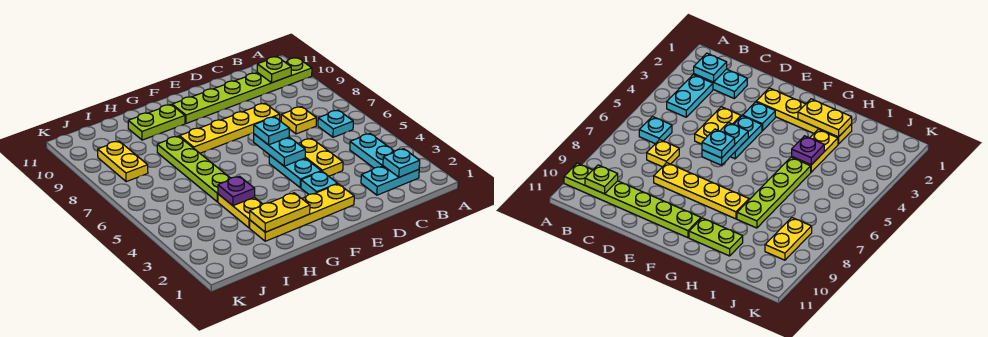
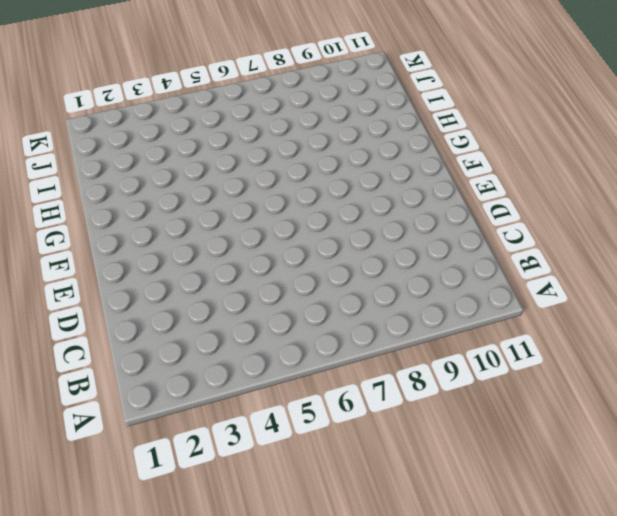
none -> lime 1x6 plate [172,58,312,123]
none -> cyan 1x2 plate [361,166,419,195]
none -> cyan 1x2 plate [350,134,394,168]

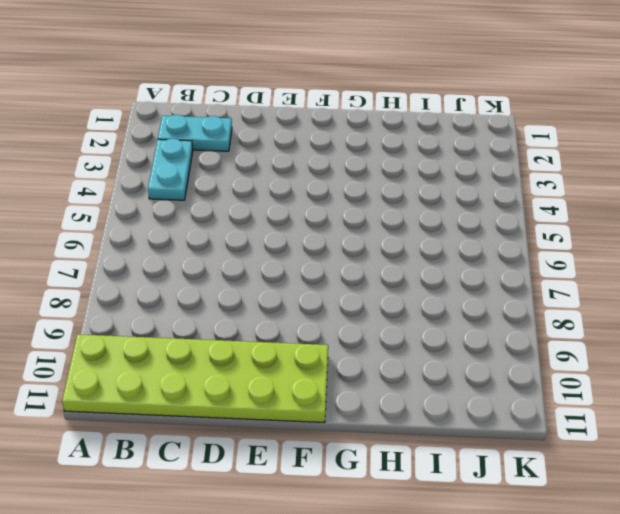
lime 2x6 plate [62,334,328,423] -> lime 1x6 plate [172,58,312,123]
none -> cyan 1x1 plate [318,110,353,137]
none -> yellow 1x1 plate [281,107,316,134]
none -> yellow 1x2 plate [298,138,343,176]

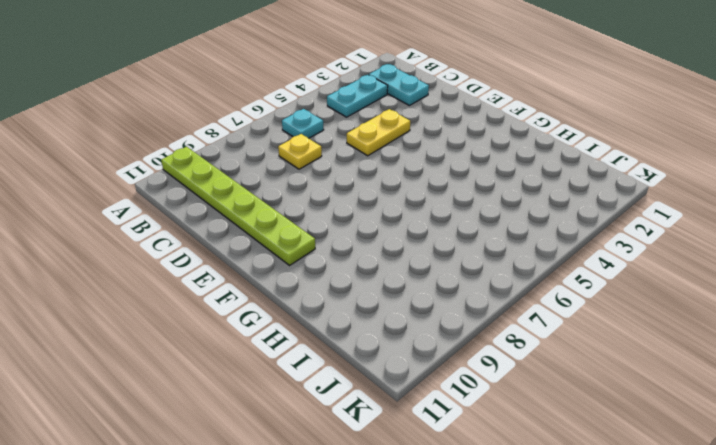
none -> yellow 1x4 plate [179,103,280,153]
none -> yellow 1x4 plate [250,184,354,241]
none -> cyan 1x1 plate [301,171,338,194]

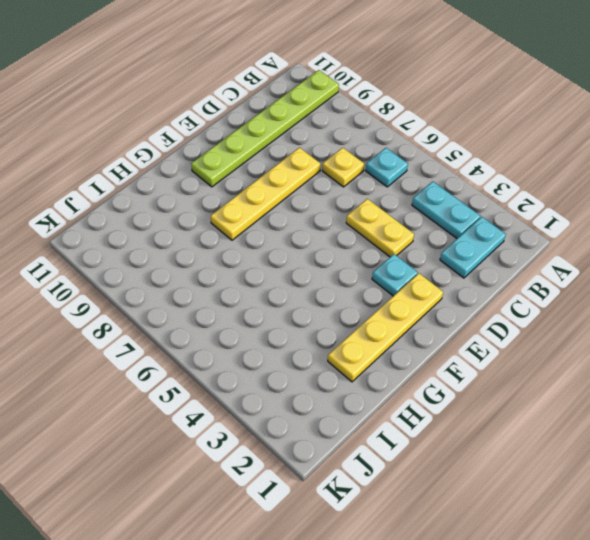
none -> cyan 1x2 plate [269,155,321,188]
none -> lime 1x2 plate [128,105,185,140]
none -> yellow 1x2 plate [218,194,262,228]

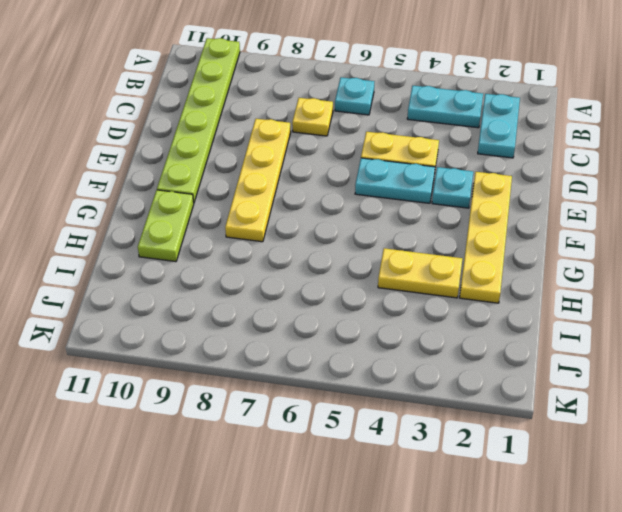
none -> lime 1x4 plate [157,136,230,202]
none -> yellow 1x2 plate [98,141,148,182]
none -> cyan 1x1 plate [383,149,420,177]

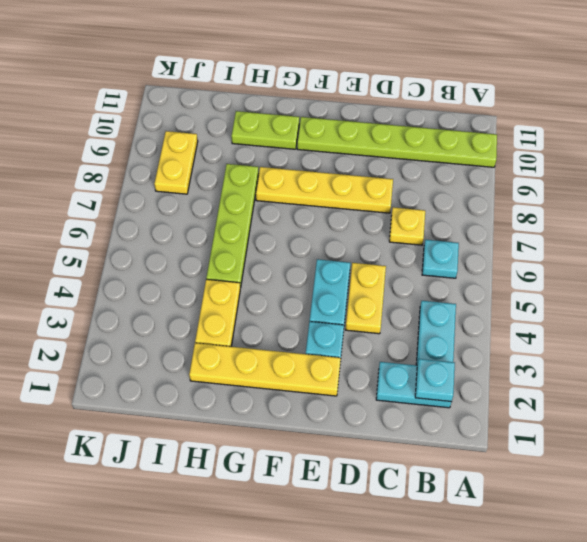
none -> lime 1x1 plate [257,57,291,83]
none -> cyan 1x2 plate [254,134,305,166]
none -> yellow 1x2 plate [250,193,310,232]

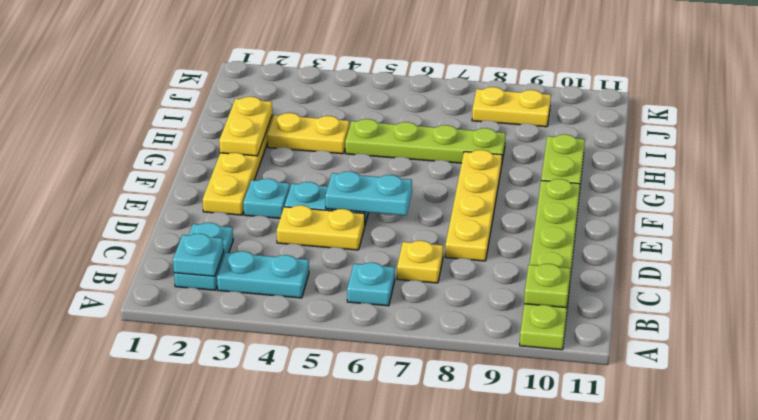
none -> purple 1x1 plate [218,176,255,206]
none -> cyan 1x1 plate [254,117,290,145]

